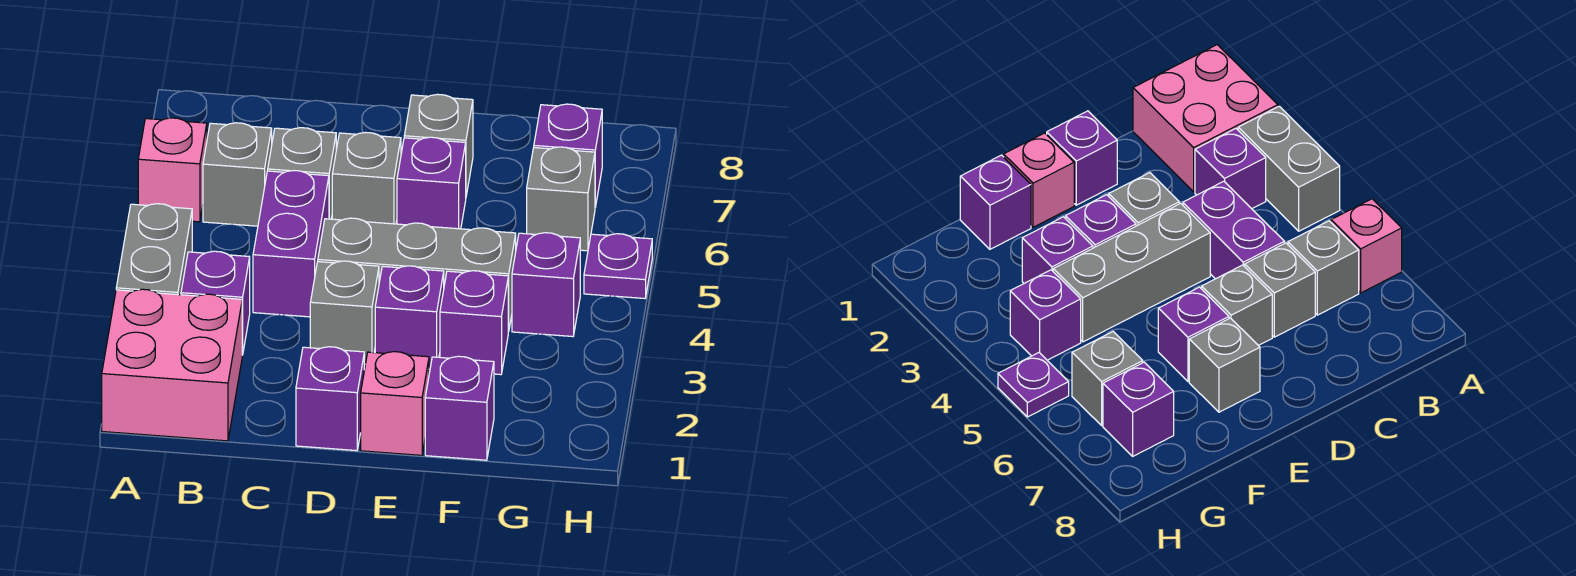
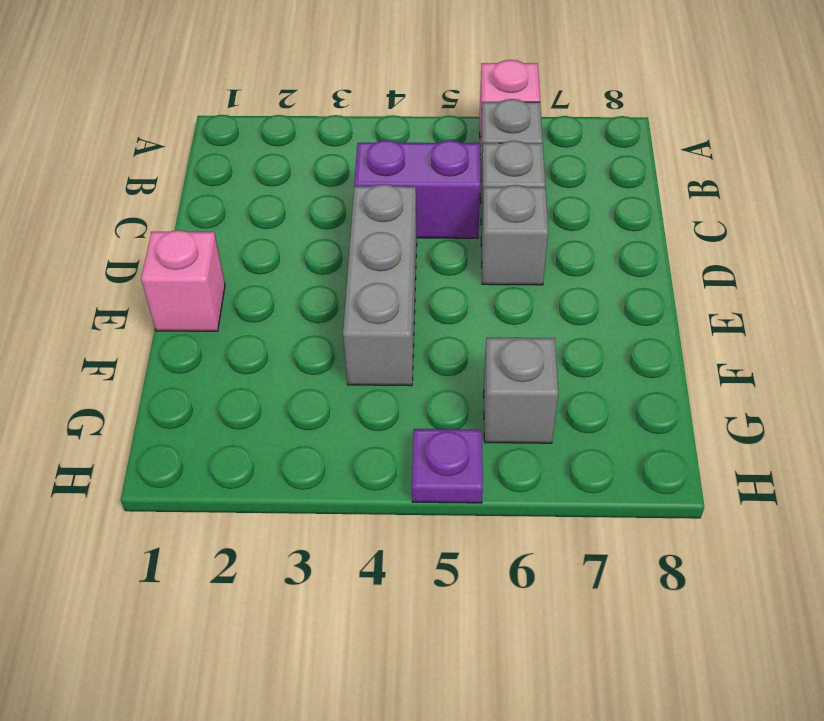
none -> pink 2x2 brick [102,289,242,441]
none -> grey 1x2 brick [116,204,192,295]
none -> purple 1x1 brick [181,251,250,355]

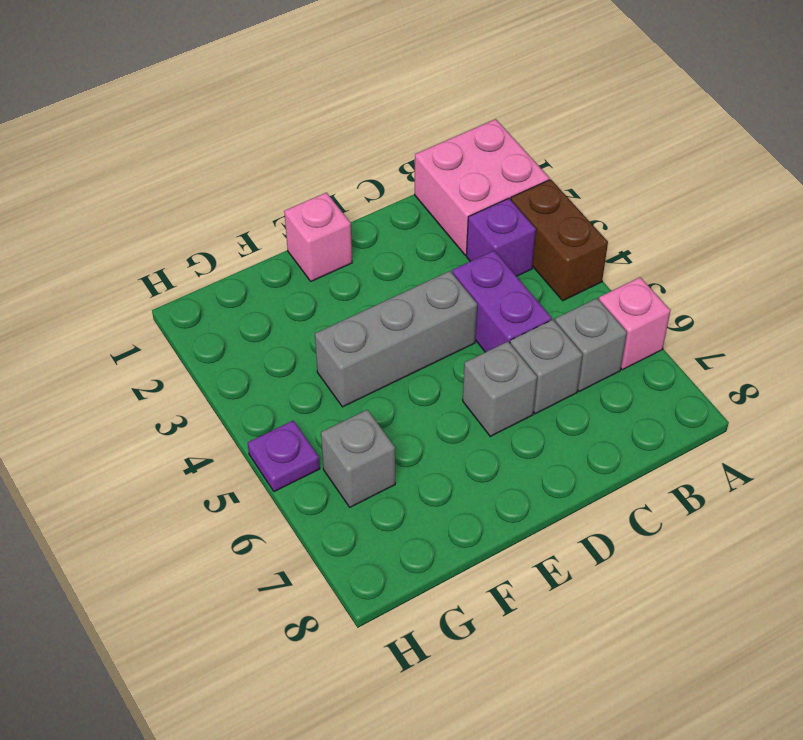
brown 1x2 brick [511,179,608,301] -> grey 1x2 brick [116,204,192,295]
none -> purple 1x1 brick [296,347,364,451]
none -> grey 1x1 brick [310,261,379,364]
none -> purple 1x1 brick [375,266,444,369]

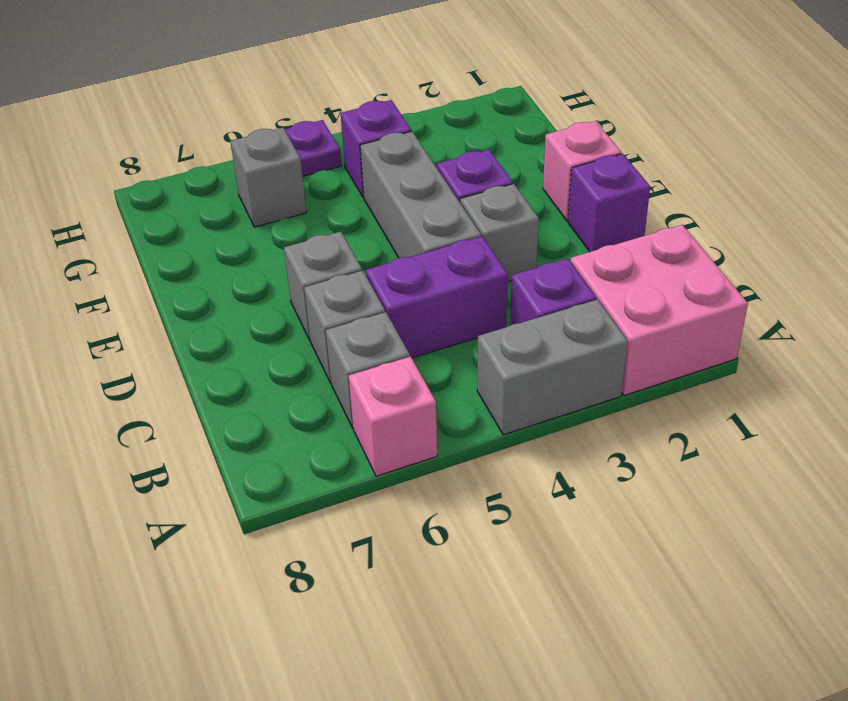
none -> purple 1x1 brick [397,137,466,229]
none -> grey 1x1 brick [404,94,473,195]
none -> purple 1x1 brick [425,356,494,460]

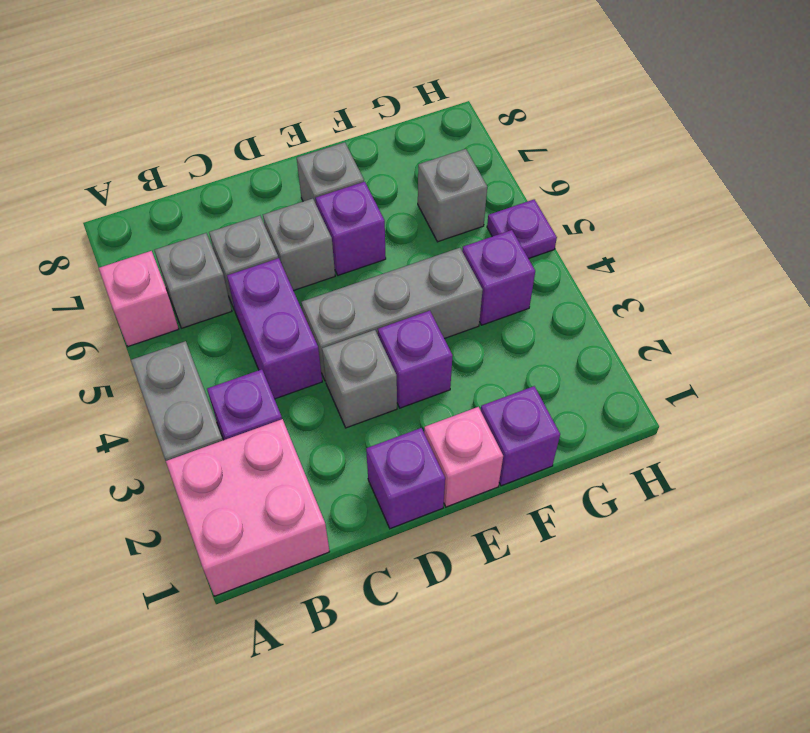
none -> purple 1x1 brick [440,271,509,375]
none -> purple 1x1 brick [534,104,602,207]

